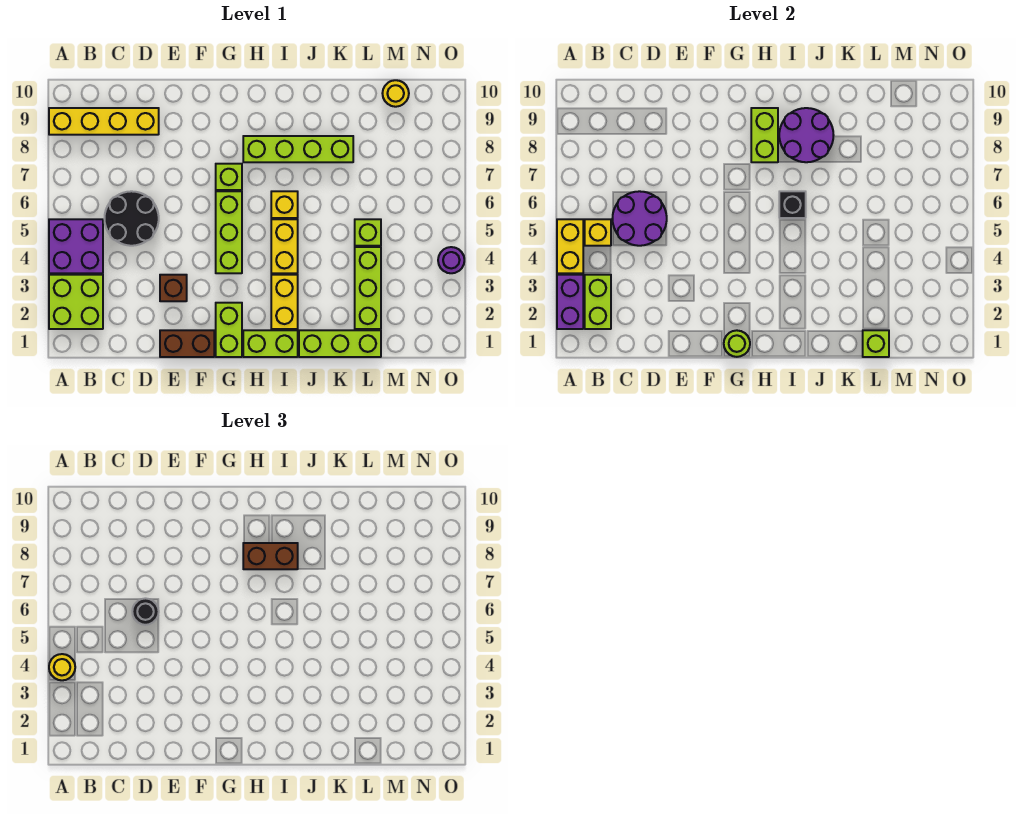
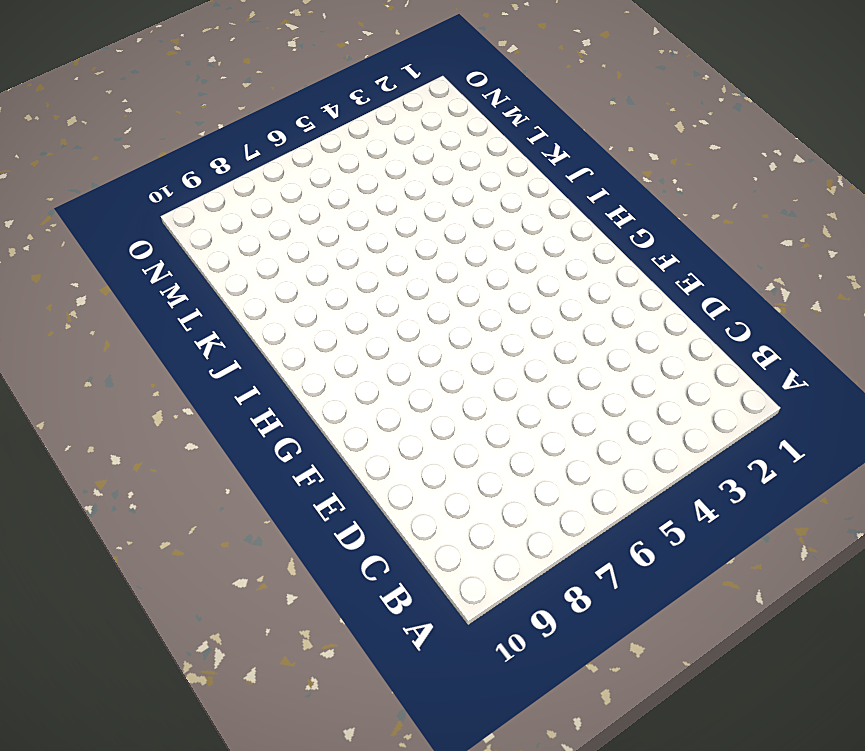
none -> lime 2x2 brick [49,275,103,329]
none -> purple 2x2 brick [49,219,103,273]
none -> yellow 1x4 brick [49,108,159,135]
none -> black 2x2 round brick [104,191,159,246]

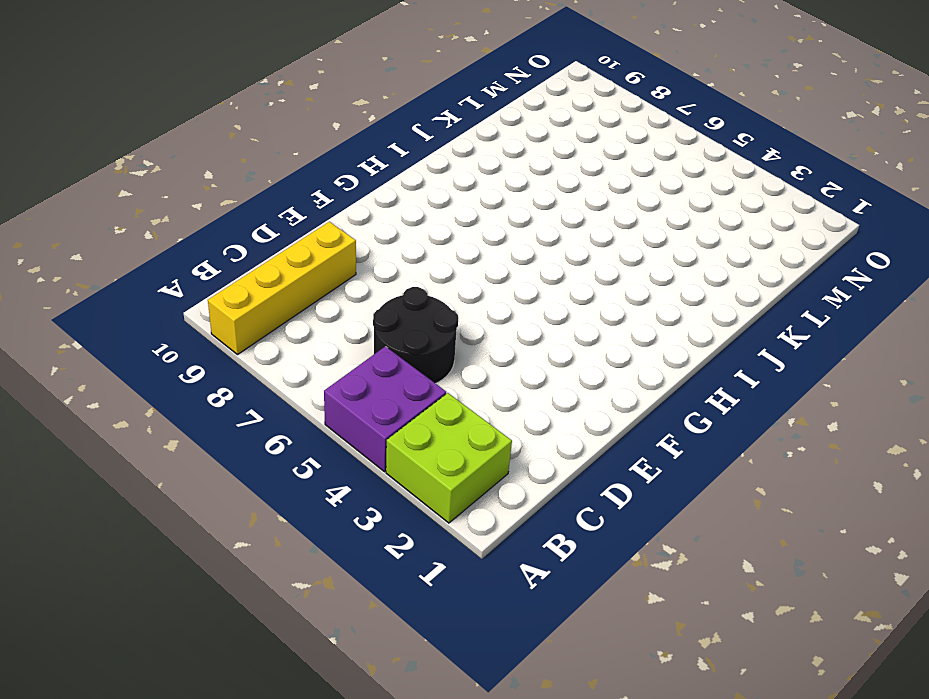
none -> brown 1x2 brick [160,330,214,357]
none -> brown 1x1 brick [160,275,187,301]
none -> lime 1x2 brick [216,303,242,357]
none -> lime 1x3 brick [216,191,242,273]

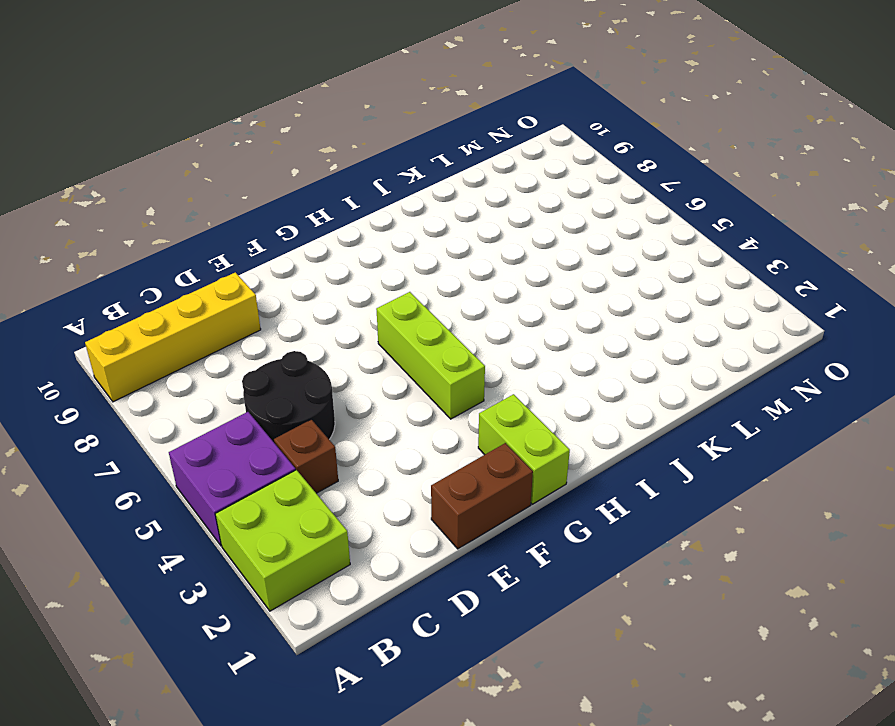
brown 1x1 brick [274,419,338,493] -> brown 1x1 brick moved to [160,275,187,301]
none -> lime 1x1 brick [216,164,242,190]
none -> lime 1x2 brick [243,330,298,357]
none -> lime 1x4 brick [243,136,353,162]
none -> yellow 1x2 brick [271,275,298,329]

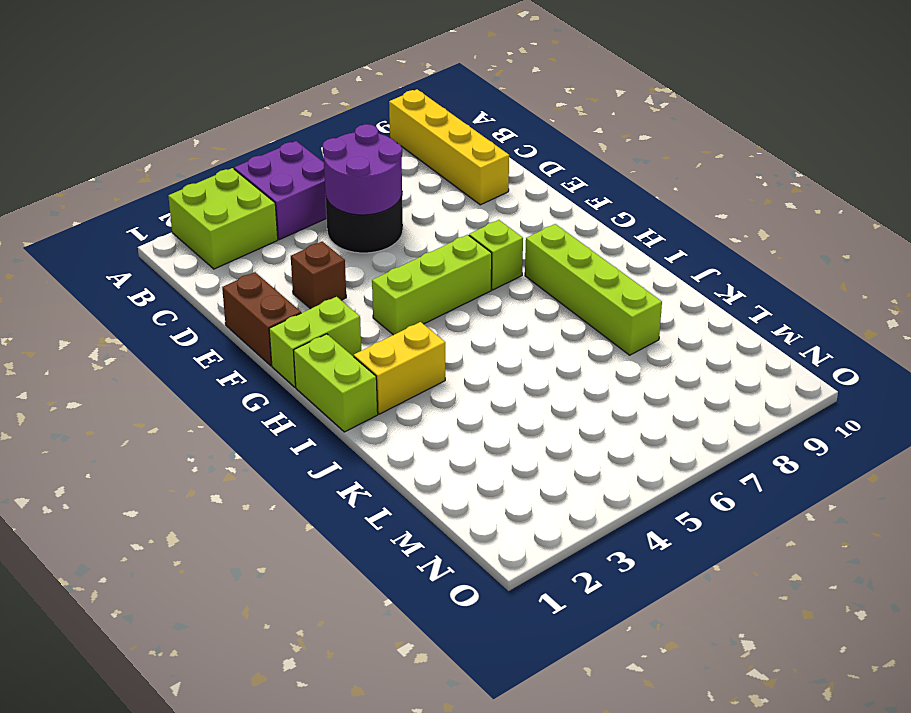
none -> yellow 1x2 brick [271,219,298,273]
none -> yellow 1x1 brick [271,191,298,218]
none -> lime 1x3 brick [299,330,381,357]
none -> lime 1x3 brick [355,247,381,329]

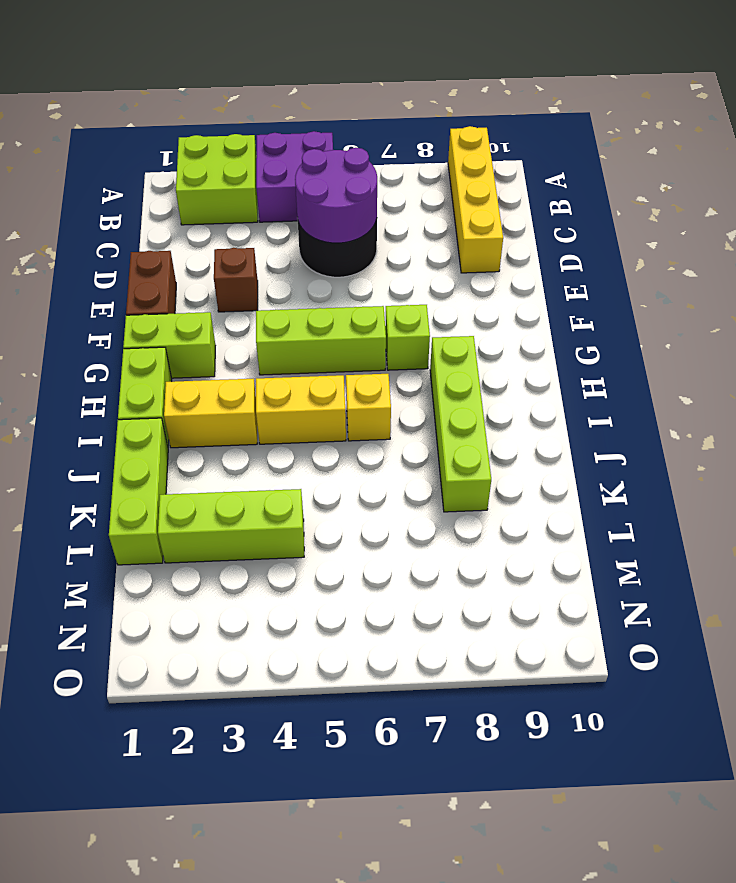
none -> lime 1x1 brick [355,219,381,246]
none -> yellow 1x1 round brick [382,80,409,107]
none -> purple 1x1 round brick [438,247,464,273]
none -> purple 1x2 brick [557,275,583,329]

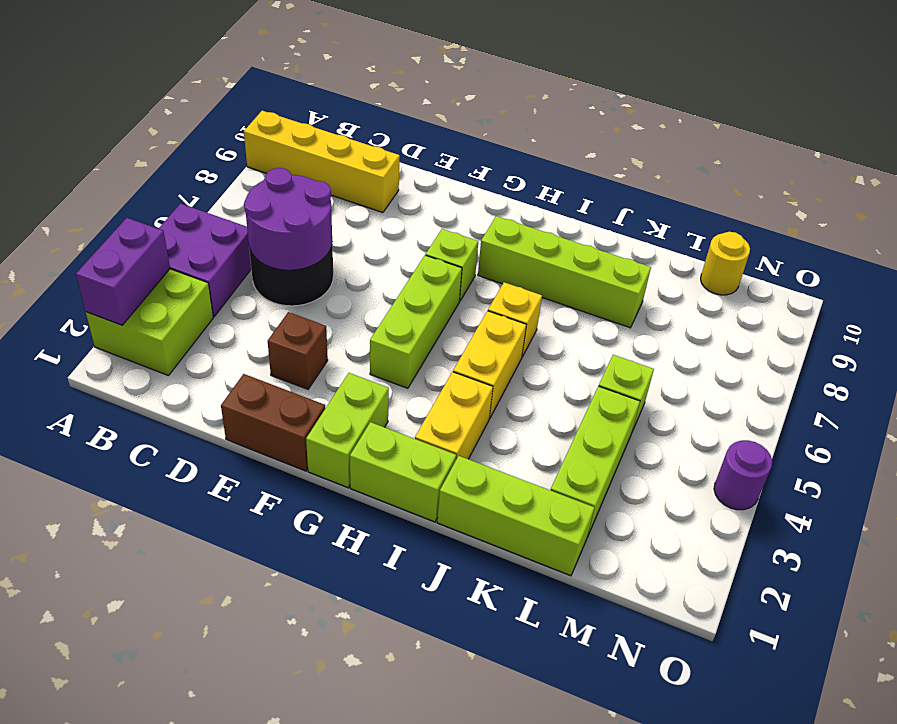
none -> yellow 1x2 brick [557,219,583,273]
none -> lime 1x2 brick [585,275,611,329]
none -> yellow 1x1 brick [585,219,611,246]
none -> lime 1x1 round brick [724,330,750,357]

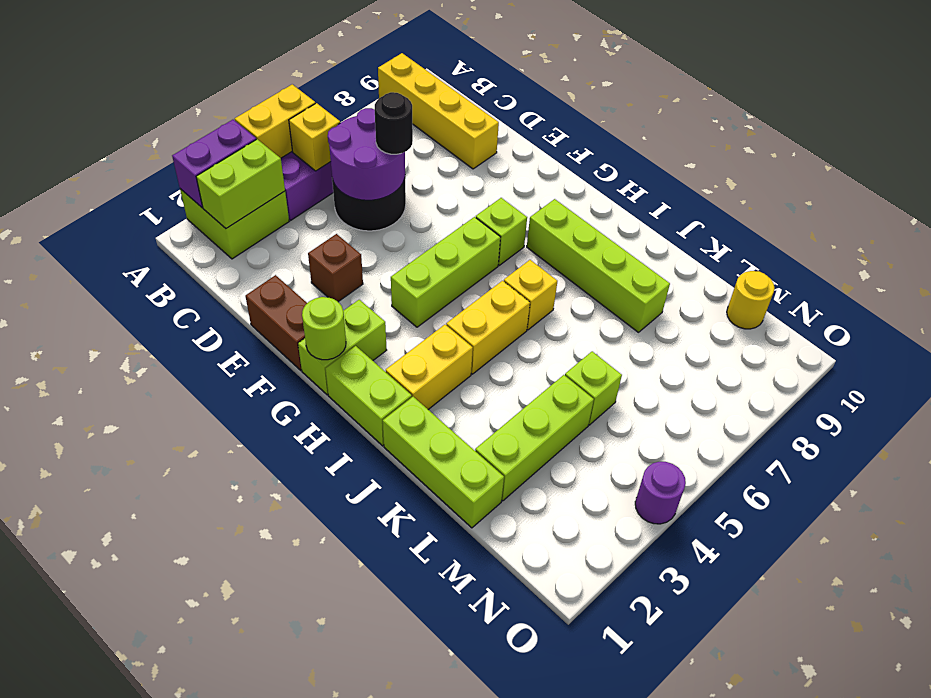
none -> lime 1x2 brick [751,108,778,162]
none -> black 1x1 brick [779,191,806,218]
none -> purple 2x2 round brick [779,108,833,162]
none -> lime 1x1 brick [863,330,889,357]

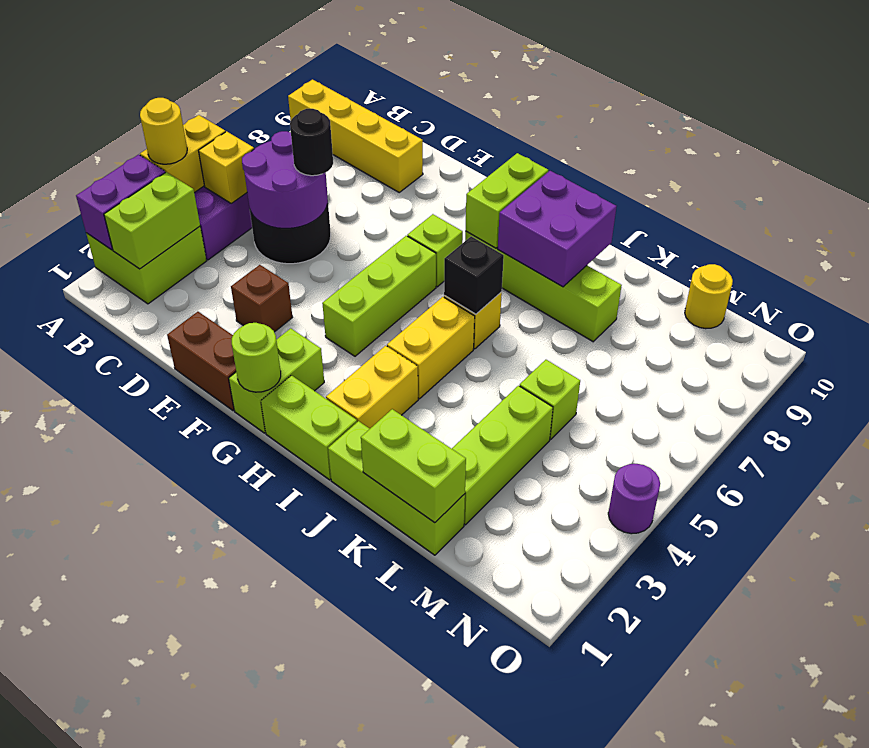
purple 2x2 brick [498,171,617,287] -> purple 2x2 round brick [779,108,833,162]
lime 1x2 brick [361,409,466,523] -> lime 1x1 brick [863,330,889,357]
none -> brown 1x2 brick [243,543,298,569]

